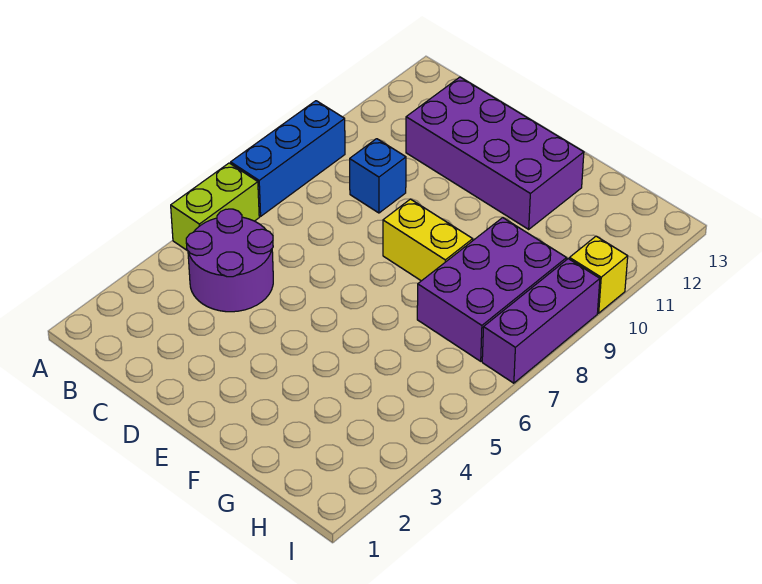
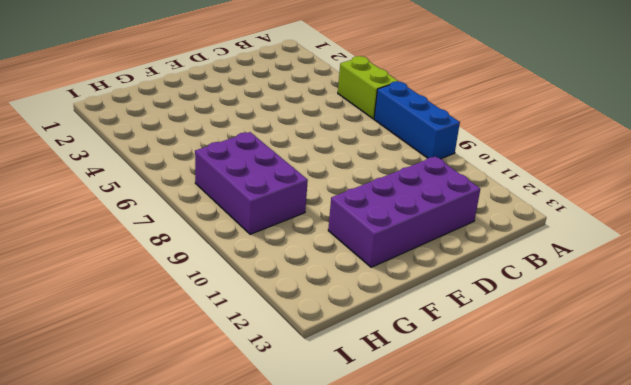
none -> purple 2x2 round brick [186,209,273,312]
none -> blue 1x1 brick [350,139,406,213]

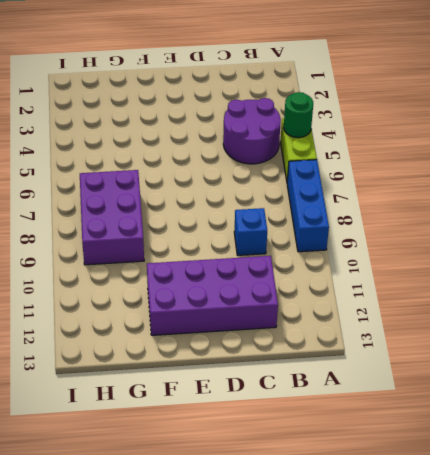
green 1x1 round brick [284,92,313,138] -> none
none -> yellow 1x2 brick [383,199,473,281]
none -> purple 1x3 brick [482,259,600,383]

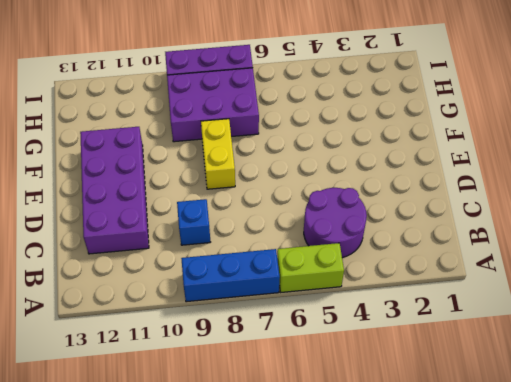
none -> yellow 1x1 brick [569,236,628,313]

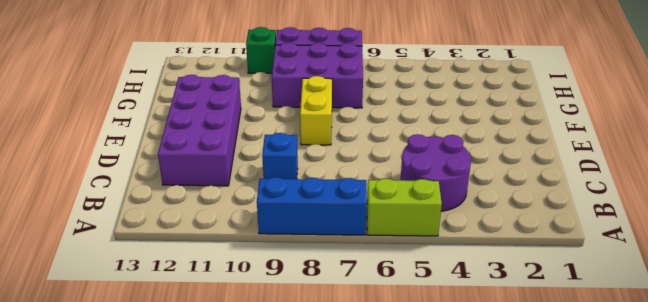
green 1x1 brick [246,27,276,73] -> yellow 1x1 brick [569,236,628,313]

